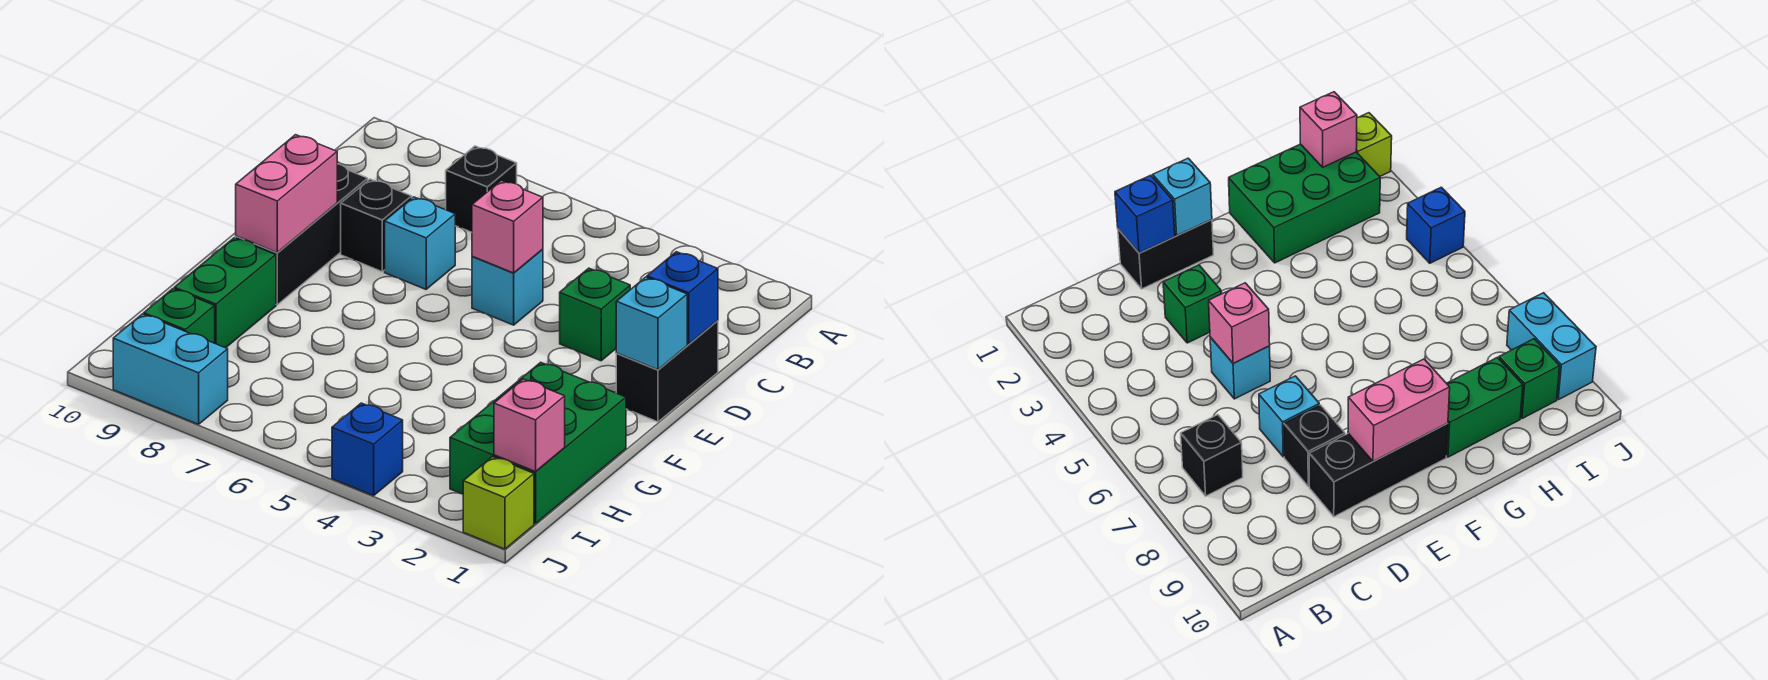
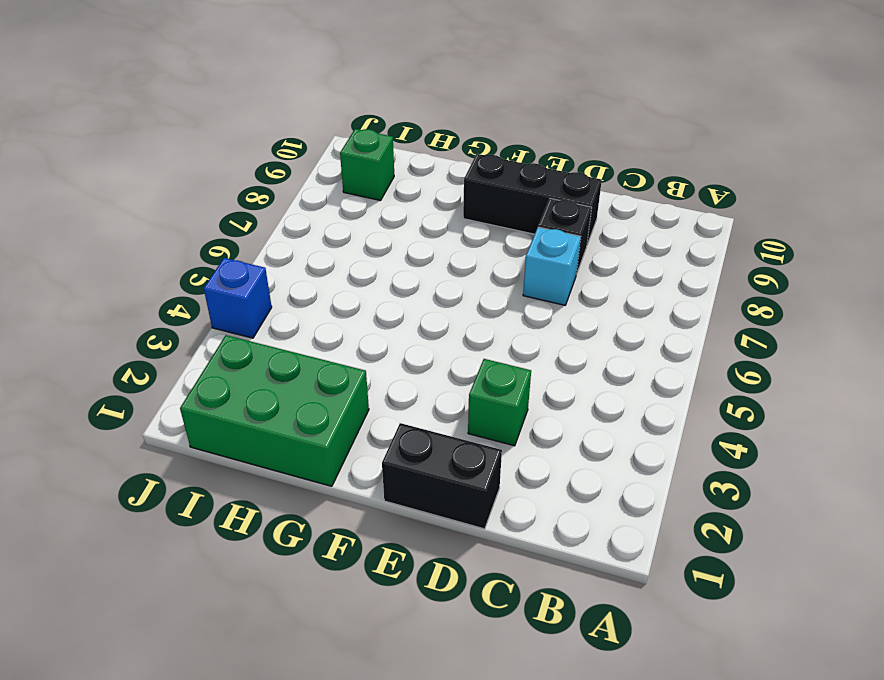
none -> black 1x1 brick [446,146,517,232]
none -> cyan 1x1 brick [472,249,543,325]
none -> green 1x2 brick [174,238,276,348]

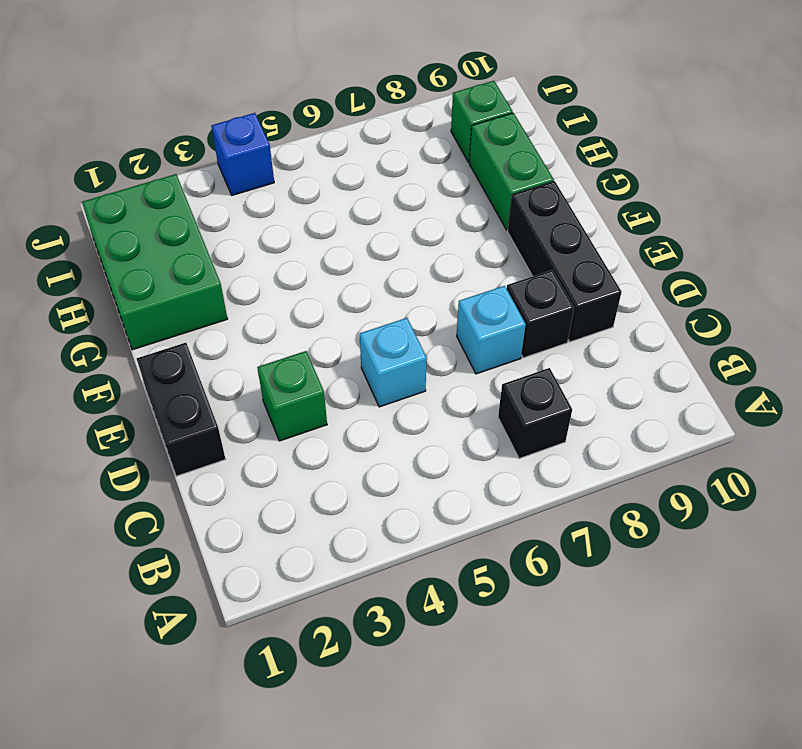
none -> lime 1x1 brick [463,457,534,549]
none -> cyan 1x2 brick [113,314,228,424]
none -> blue 1x1 brick [647,252,718,344]

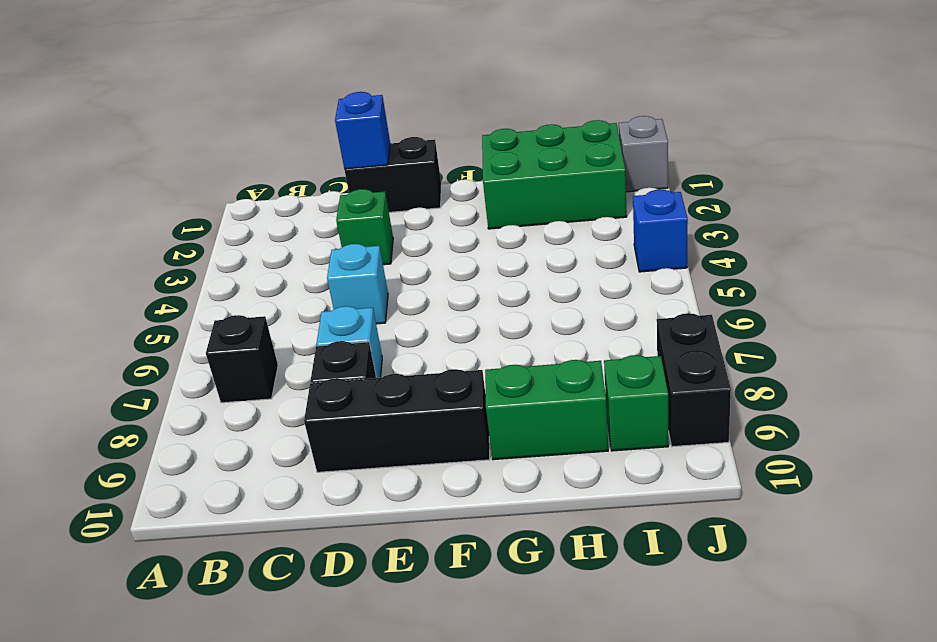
grey 1x1 brick [619,116,668,192] -> lime 1x1 brick [463,457,534,549]
black 1x2 brick [657,313,731,447] -> cyan 1x2 brick [113,314,228,424]
none -> pink 1x1 brick [472,180,543,273]
none -> cyan 1x1 brick [616,277,687,370]
none -> pink 1x2 brick [236,135,337,252]

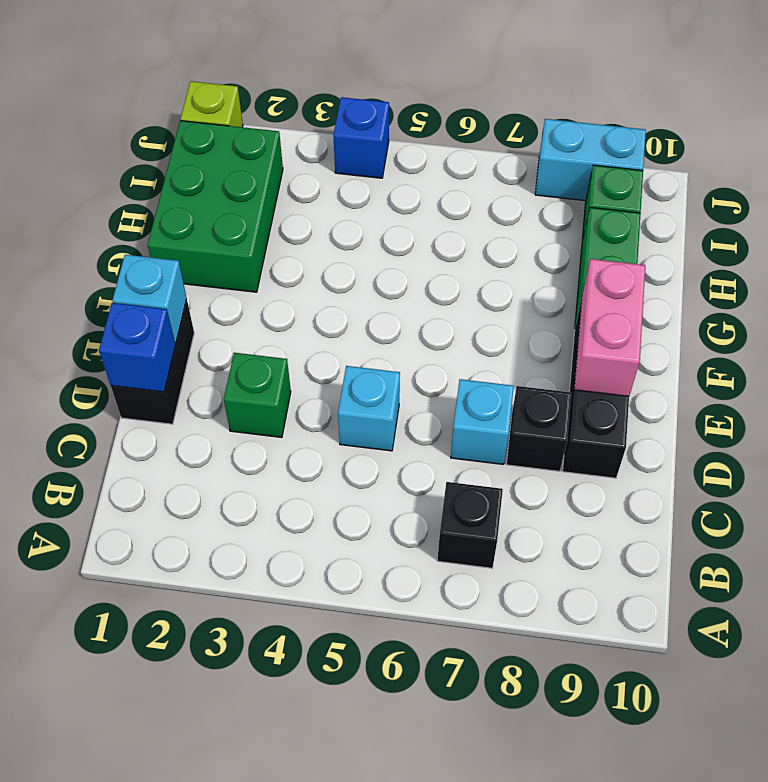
none -> pink 1x1 brick [472,180,543,273]
none -> pink 1x1 brick [494,379,565,472]

